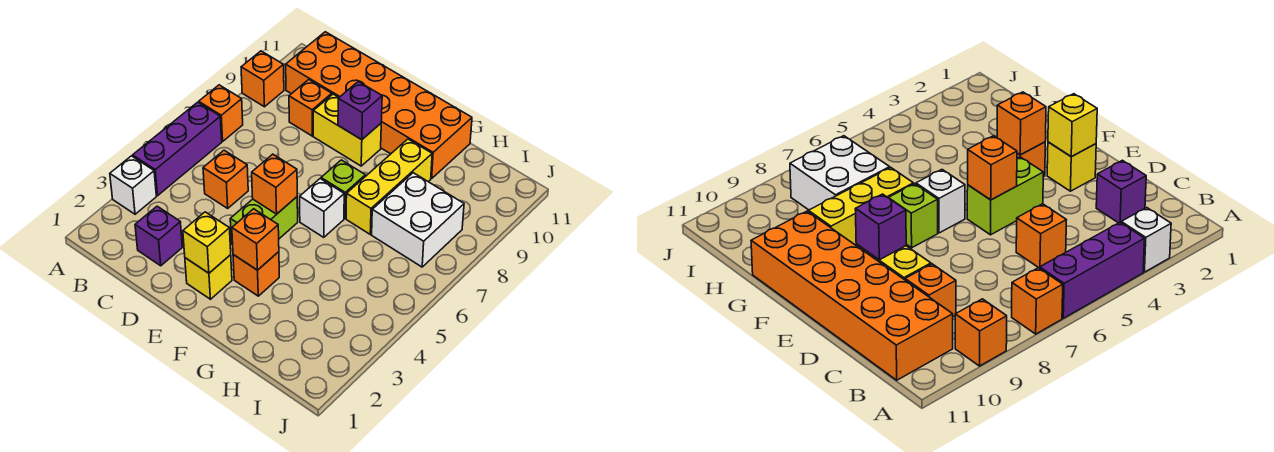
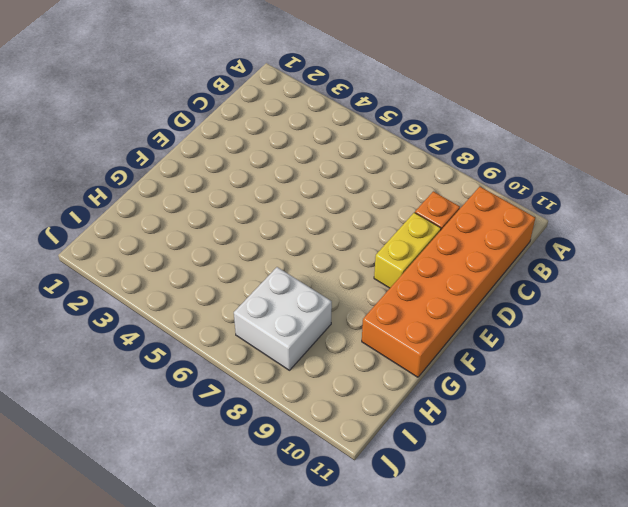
none -> white 1x1 brick [110,156,156,214]
none -> purple 1x3 brick [133,102,222,196]
none -> orange 1x1 brick [199,85,243,141]

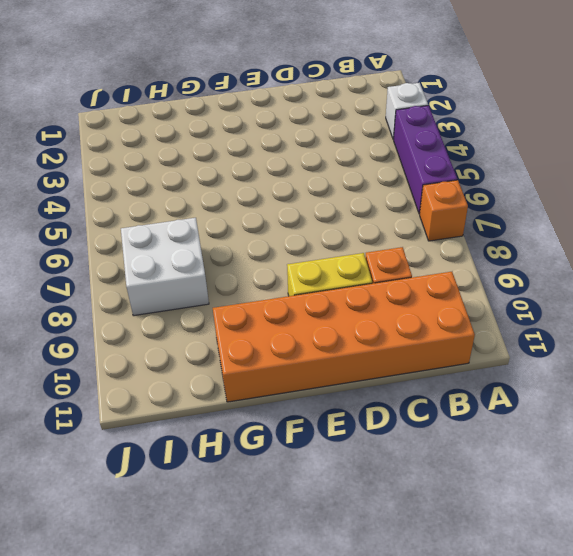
none -> orange 1x1 brick [241,51,284,107]
none -> purple 1x1 brick [135,206,182,266]
none -> orange 1x1 brick [203,150,248,208]

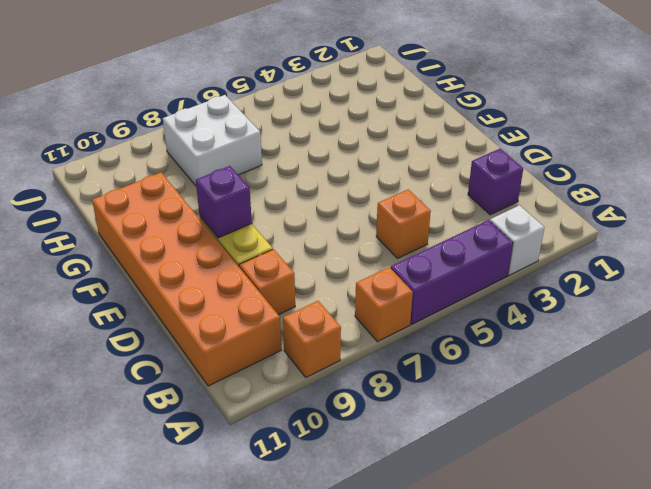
none -> yellow 1x1 brick [185,255,232,299]
none -> lime 1x2 brick [230,197,298,245]
none -> orange 1x1 brick [233,252,279,296]

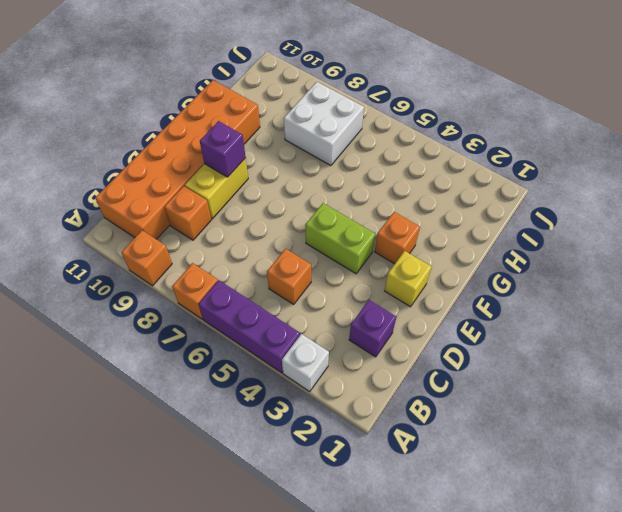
none -> white 1x1 brick [300,179,344,237]
none -> lime 1x1 brick [321,160,365,218]
none -> yellow 1x3 brick [346,139,432,234]

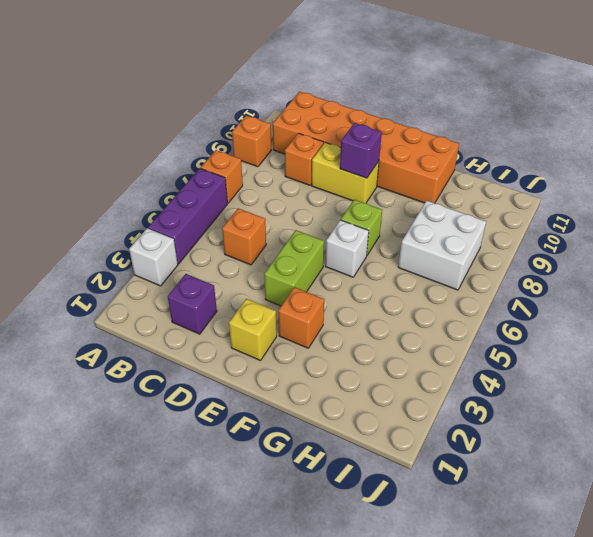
none -> yellow 1x3 brick [346,139,432,234]
none -> yellow 1x1 brick [183,212,231,273]
none -> orange 1x1 brick [252,154,297,214]

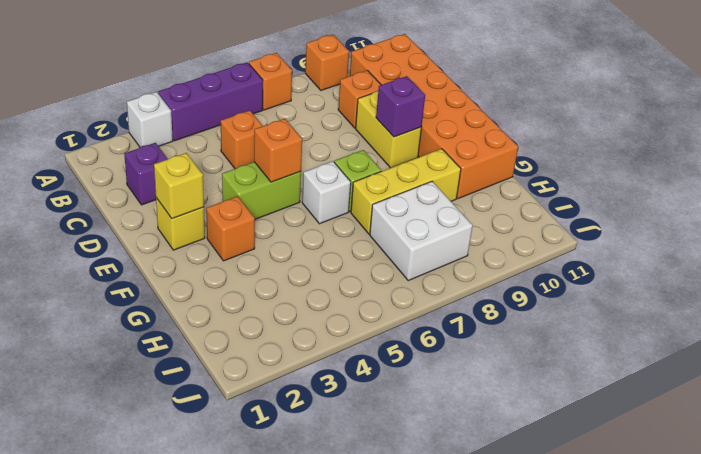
none -> orange 1x1 brick [232,209,279,270]

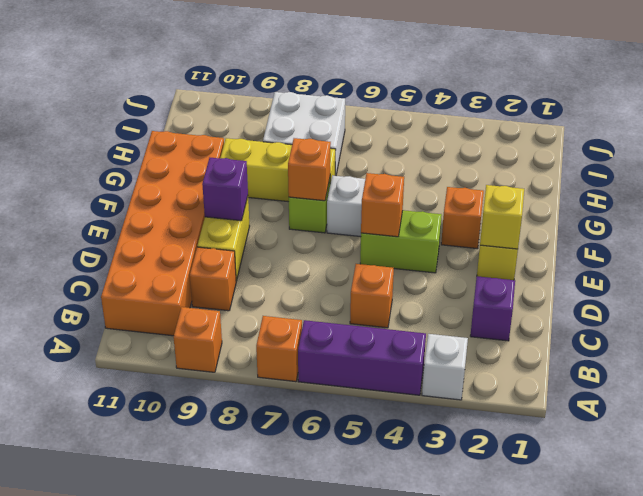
orange 1x1 brick [288,138,331,201] -> orange 1x1 brick moved to [232,209,279,270]

